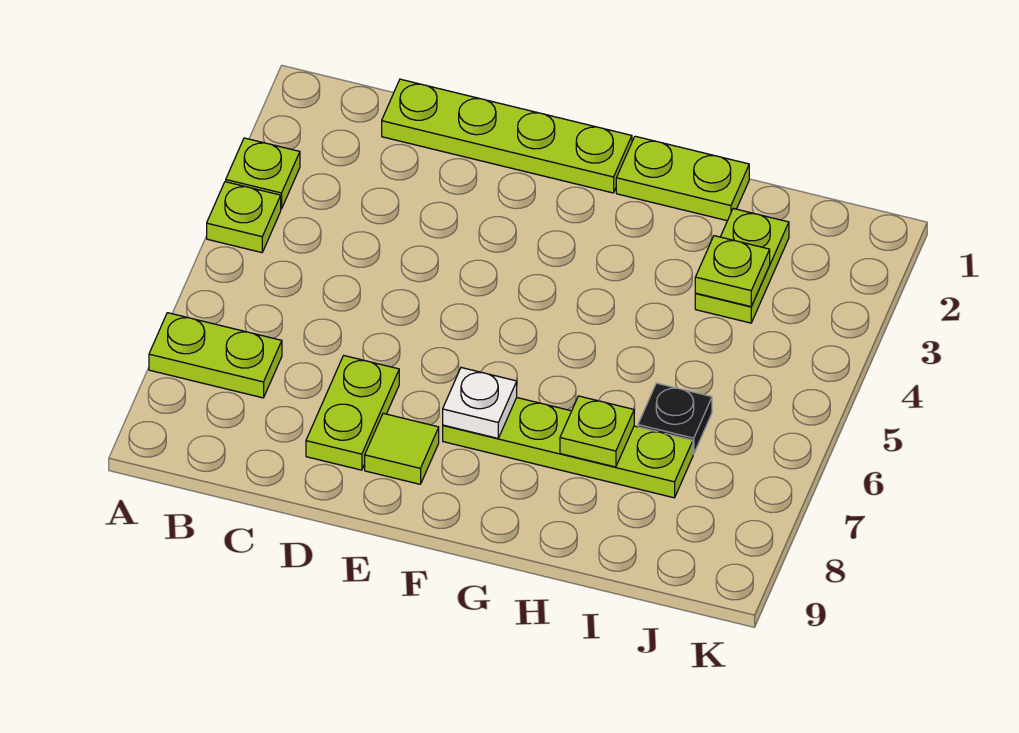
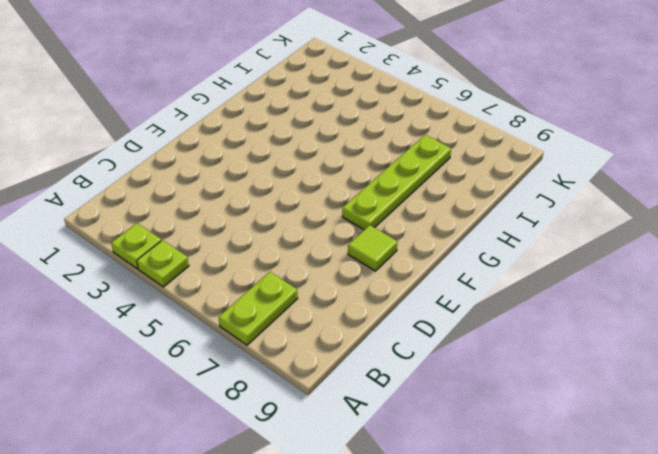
none -> lime 1x4 plate [382,79,632,193]
none -> lime 1x2 plate [306,356,399,470]
none -> lime 1x2 plate [616,136,749,221]

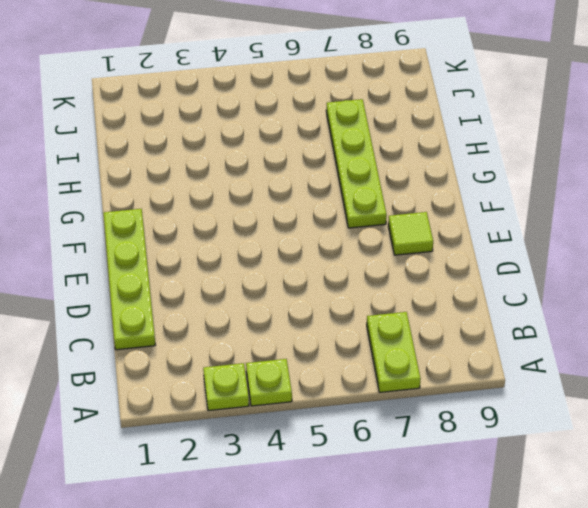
none -> lime 1x2 plate [306,356,399,470]
none -> lime 1x2 plate [616,136,749,221]
none -> lime 1x2 plate [695,209,789,323]

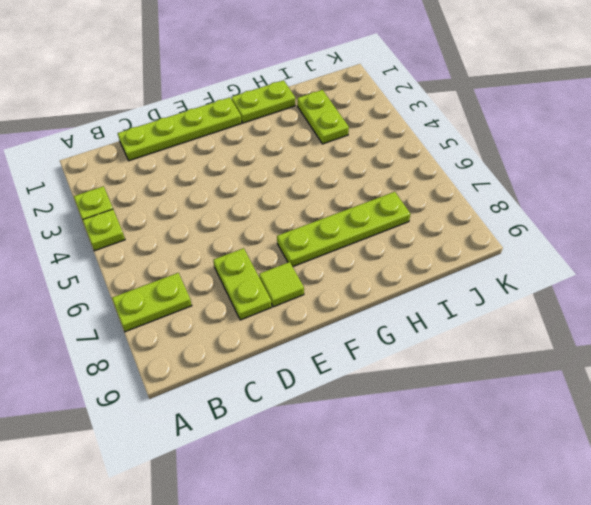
none -> black 1x1 plate [638,383,712,454]
none -> white 1x1 plate [443,368,517,438]
none -> lime 1x1 plate [560,396,634,467]

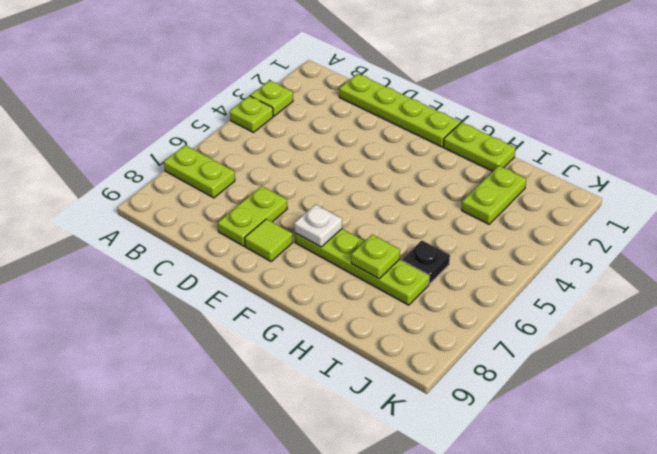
none -> lime 1x1 plate [695,236,770,307]

